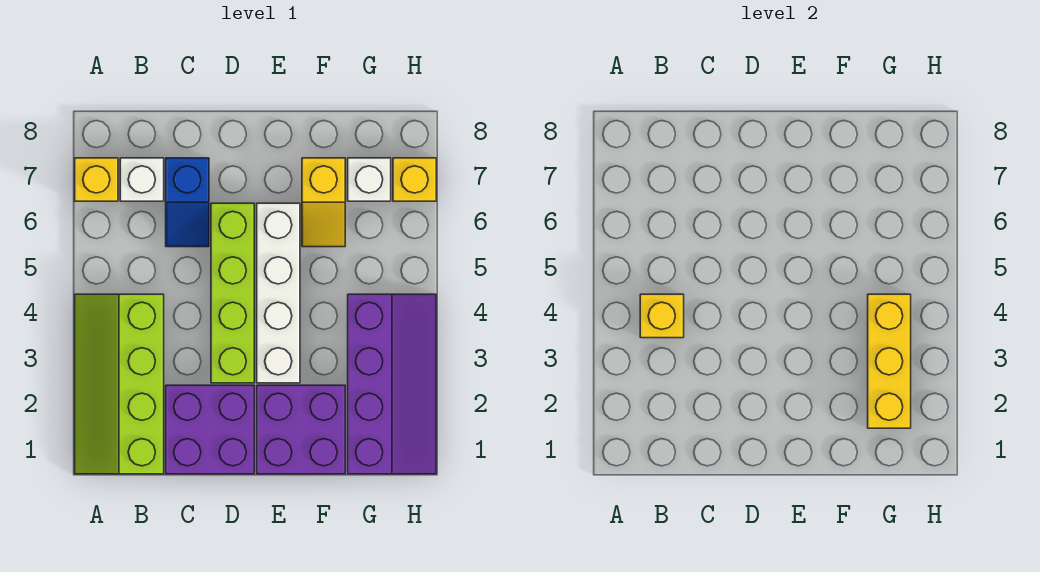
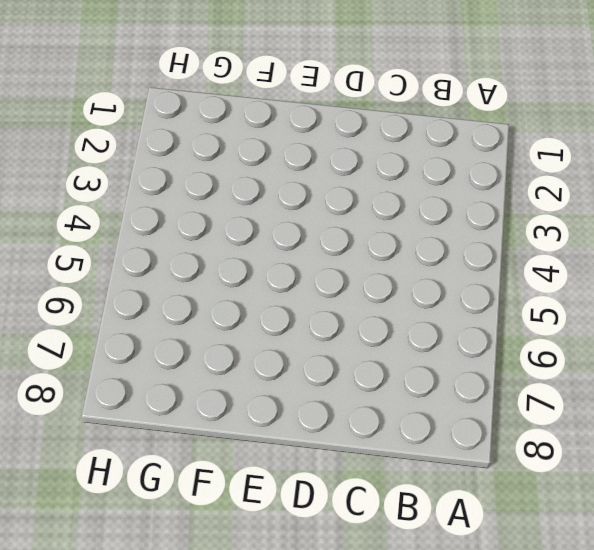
none -> lime 2x4 slope [75,294,164,474]
none -> yellow 1x1 brick [75,158,118,201]
none -> white 1x1 brick [120,158,164,201]

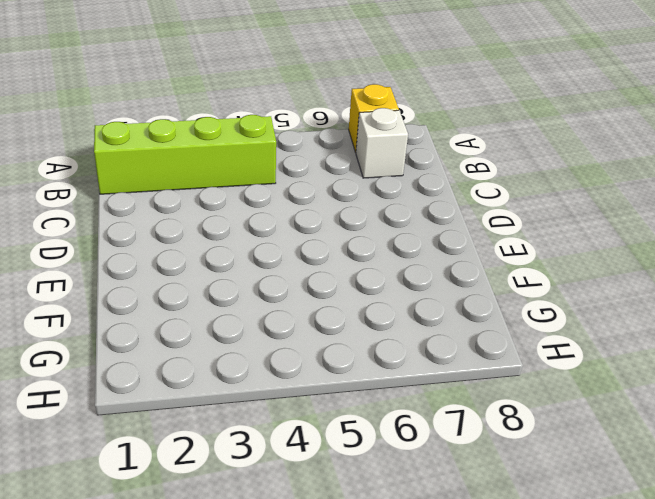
none -> purple 2x2 brick [166,385,254,474]
none -> blue 1x2 slope [166,158,209,247]
none -> lime 1x4 brick [211,203,254,383]

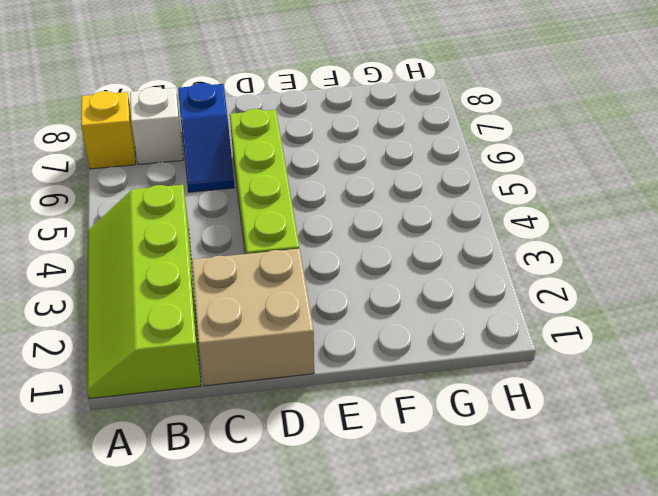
tan 2x2 brick [192,249,314,386] -> purple 2x2 brick [166,385,254,474]
none -> purple 2x2 brick [257,385,345,474]
none -> white 1x4 brick [257,203,300,383]
none -> yellow 1x2 slope [302,158,345,247]

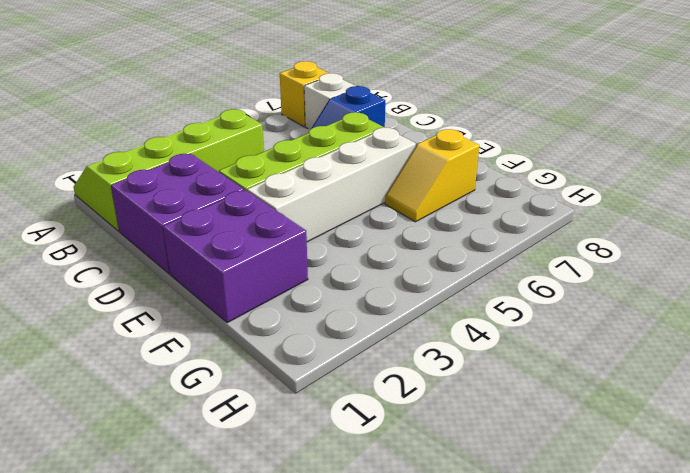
none -> purple 2x4 slope [348,294,436,474]
none -> white 1x1 brick [348,158,391,201]
none -> yellow 1x1 brick [393,158,436,201]

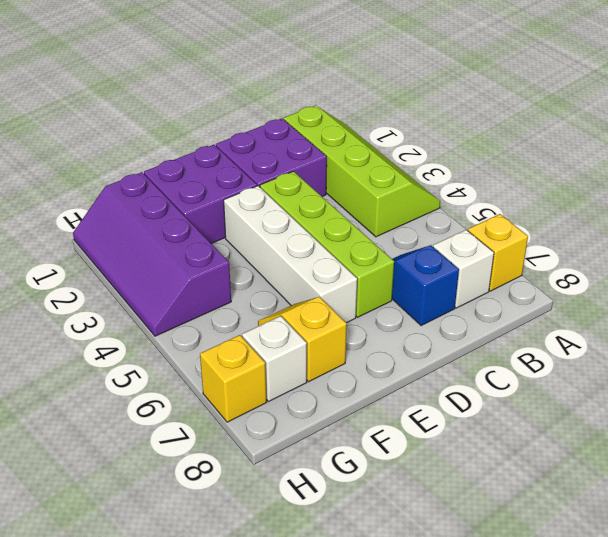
none -> yellow 1x1 brick [640,294,684,338]
none -> yellow 1x3 brick [868,294,911,428]

